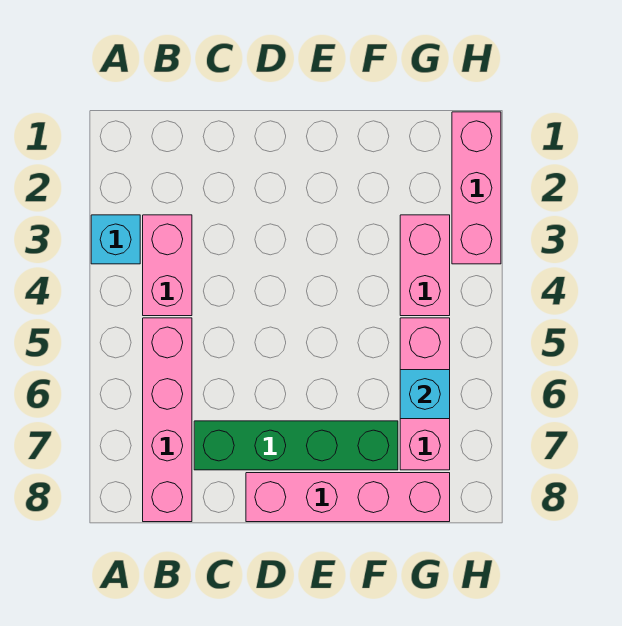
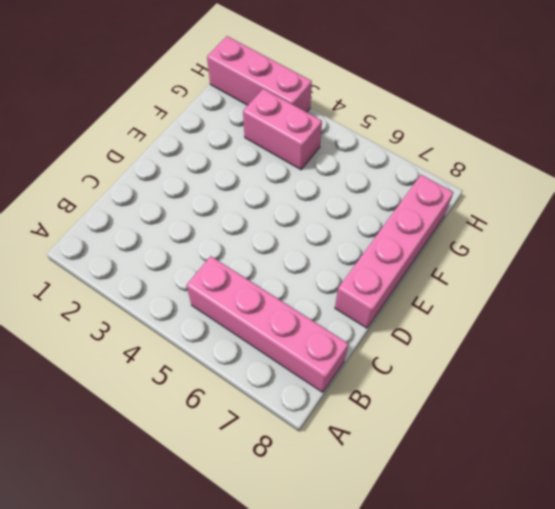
none -> cyan 1x1 brick [91,215,140,264]
none -> pink 1x2 brick [143,215,192,316]

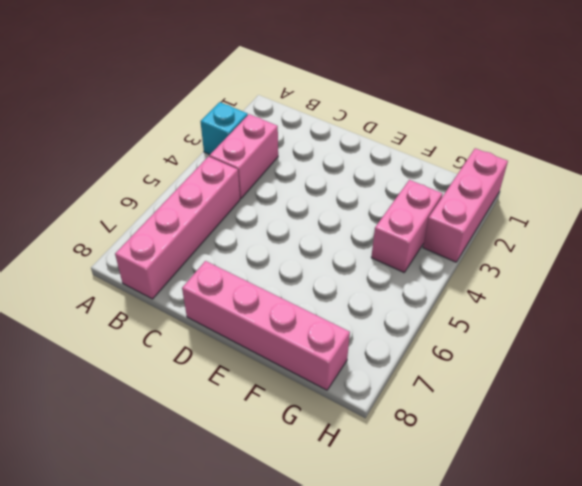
none -> green 1x4 brick [194,421,398,470]
none -> pink 1x3 brick [400,318,450,470]

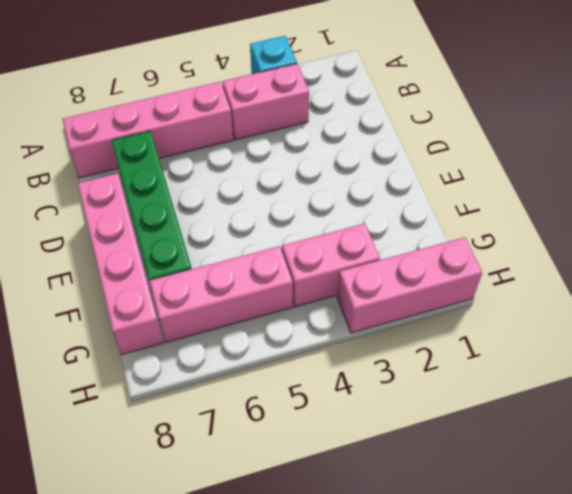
none -> cyan 1x1 brick [400,370,450,419]

